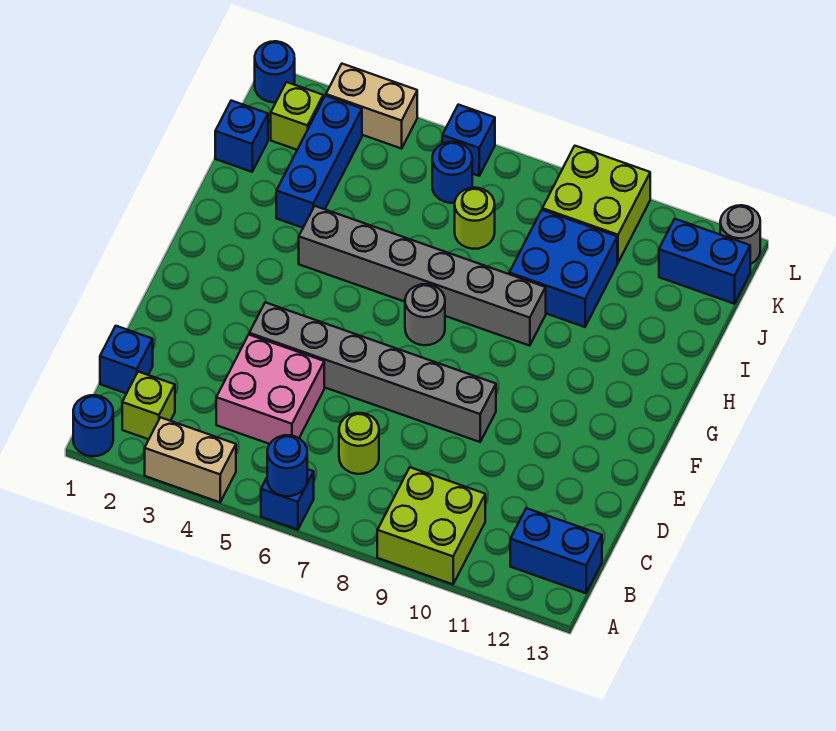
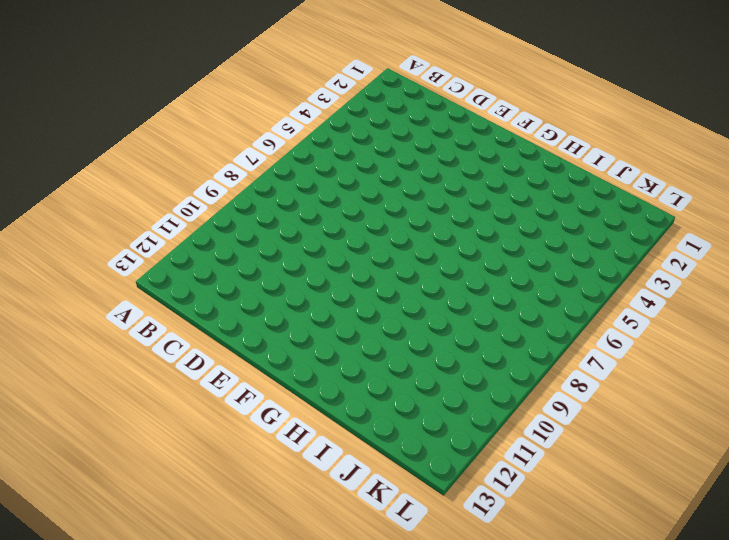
none -> blue 1x1 round brick [73,395,113,456]
none -> tan 1x2 brick [145,417,236,502]
none -> blue 1x1 brick [261,469,314,530]

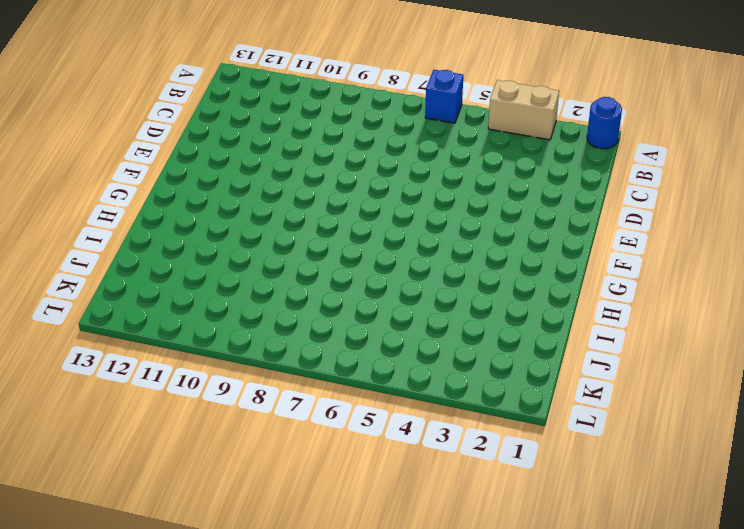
none -> lime 2x2 brick [377,467,485,584]
none -> lime 1x1 brick [122,372,175,439]
none -> blue 1x2 brick [510,508,602,593]

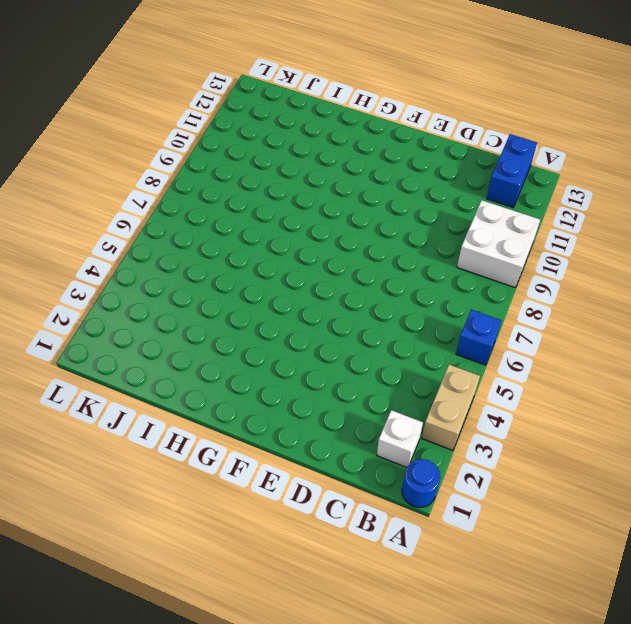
white 2x2 brick [457,200,540,288] -> lime 2x2 brick [377,467,485,584]
white 1x1 brick [377,410,423,467] -> lime 1x1 brick [122,372,175,439]
none -> blue 1x1 brick [100,326,153,394]
none -> pink 2x2 brick [216,335,324,444]
none -> lime 1x1 round brick [339,413,379,474]

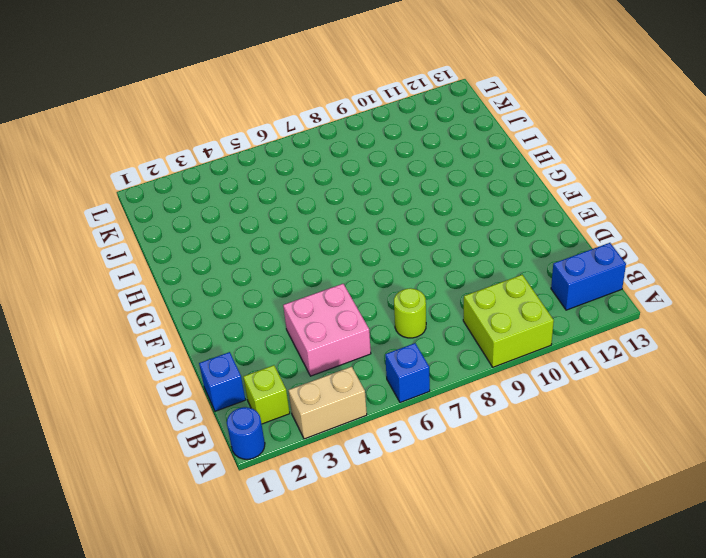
none -> grey 1x6 brick [249,302,496,442]
none -> grey 1x1 round brick [405,284,445,345]
none -> grey 1x6 brick [299,206,546,346]

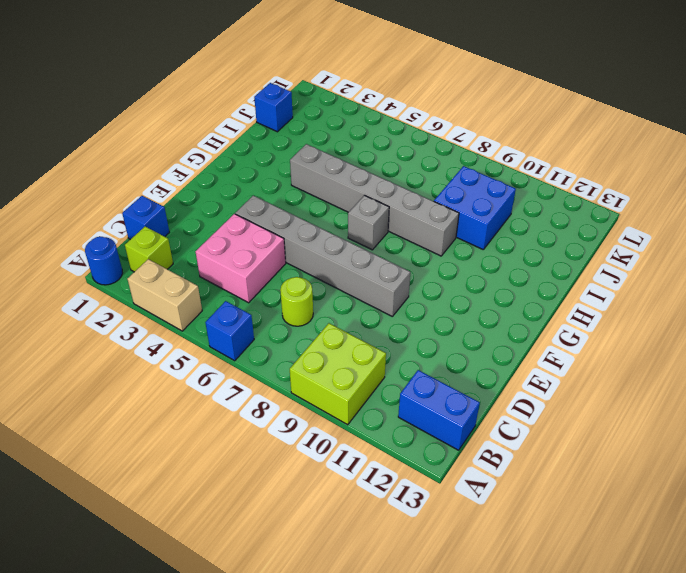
grey 1x1 brick [348,195,389,250] -> grey 1x1 round brick [405,284,445,345]
none -> blue 1x3 brick [276,96,362,228]
none -> lime 1x1 round brick [455,188,495,249]
none -> lime 1x1 brick [271,82,323,150]

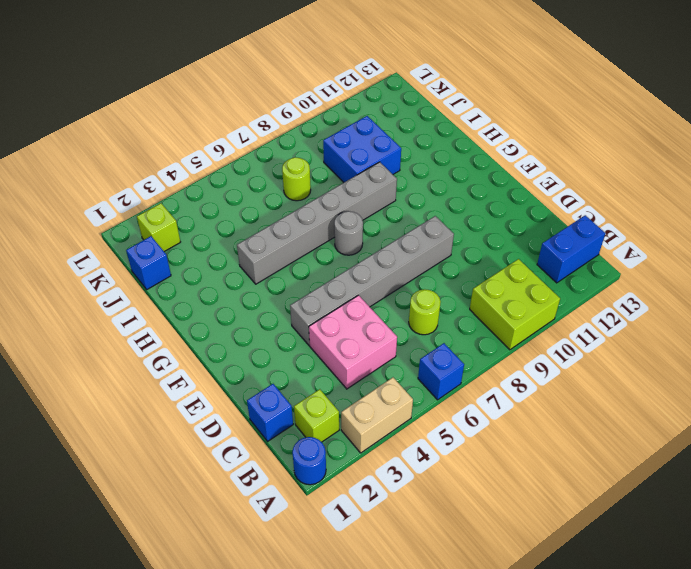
none -> blue 1x3 brick [276,96,362,228]
none -> blue 1x1 round brick [432,142,472,203]
none -> lime 2x2 brick [542,146,650,263]

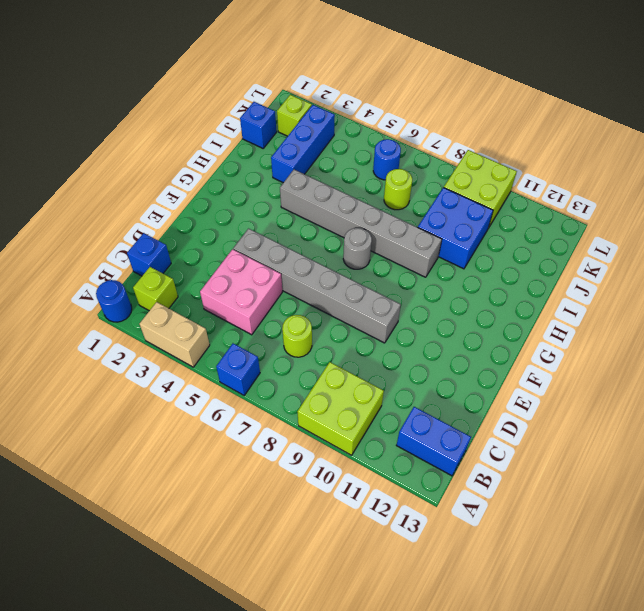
none -> blue 1x2 brick [659,219,750,304]
none -> blue 1x1 round brick [255,41,295,102]
none -> tan 1x2 brick [326,64,417,149]

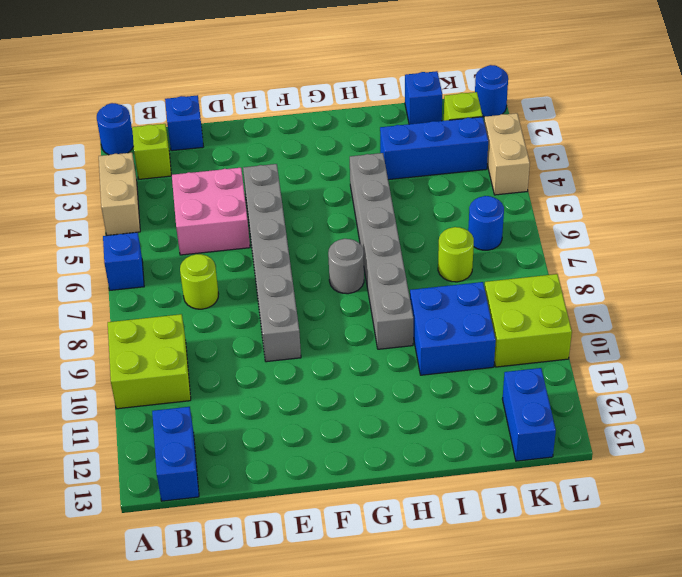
none -> blue 1x1 brick [442,105,495,176]
none -> grey 1x1 round brick [720,205,760,264]
none -> blue 1x1 round brick [267,435,307,496]

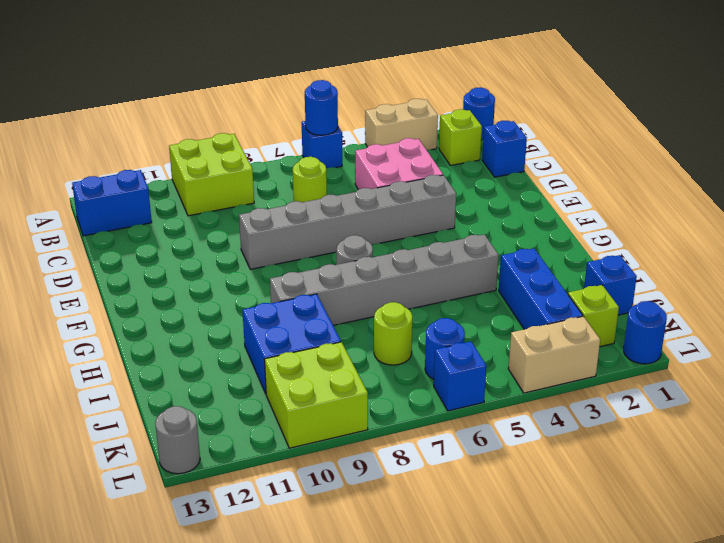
none -> blue 1x2 brick [659,219,750,304]

